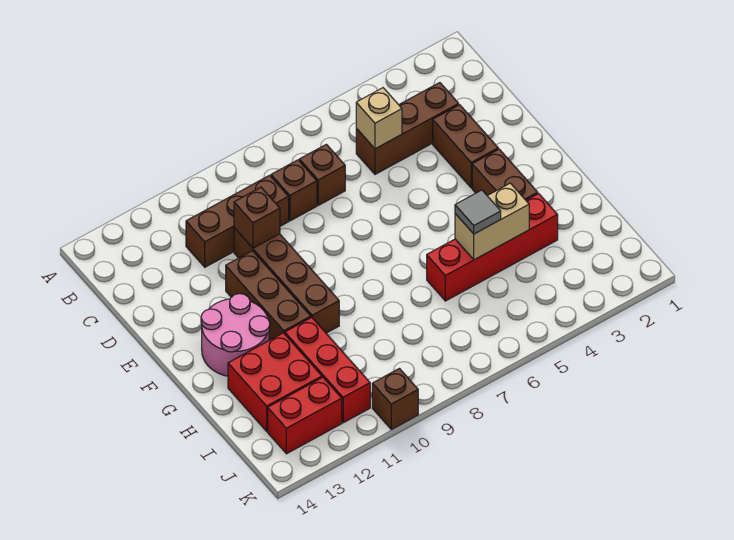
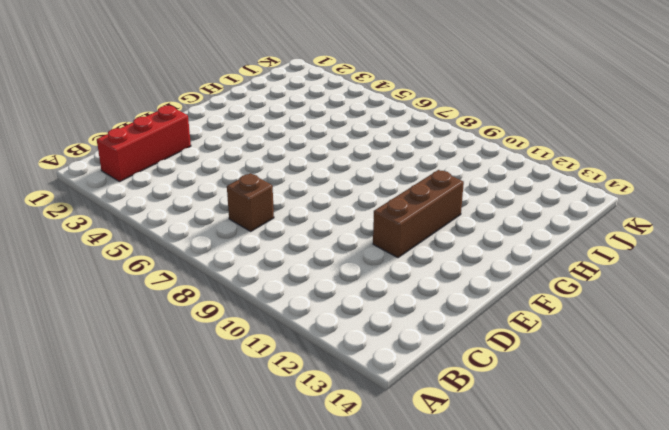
red 1x3 brick [97,106,191,182] -> red 1x3 brick moved to [285,317,370,423]
none -> brown 1x3 brick [356,83,459,174]
none -> brown 1x1 brick [271,160,317,221]
none -> brown 1x3 brick [186,175,289,267]

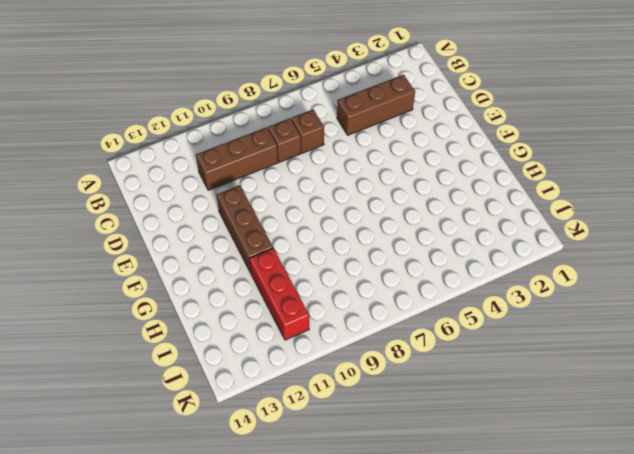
none -> brown 1x2 brick [433,105,498,188]
none -> brown 1x4 brick [234,228,339,333]
none -> brown 1x2 brick [472,149,538,200]

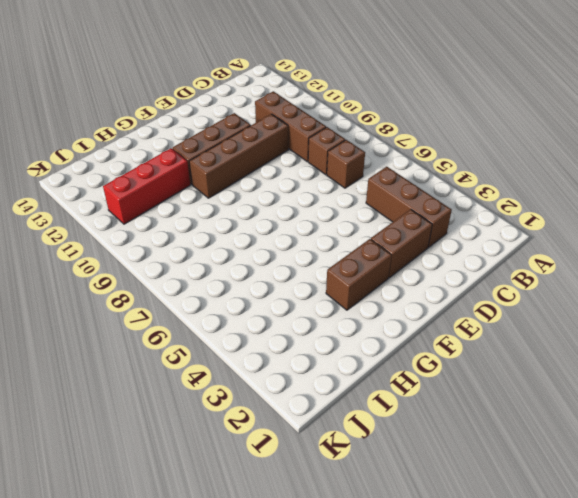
none -> pink 2x2 round brick [201,294,270,376]
none -> red 1x4 brick [427,193,558,301]
none -> red 2x2 brick [228,333,322,431]

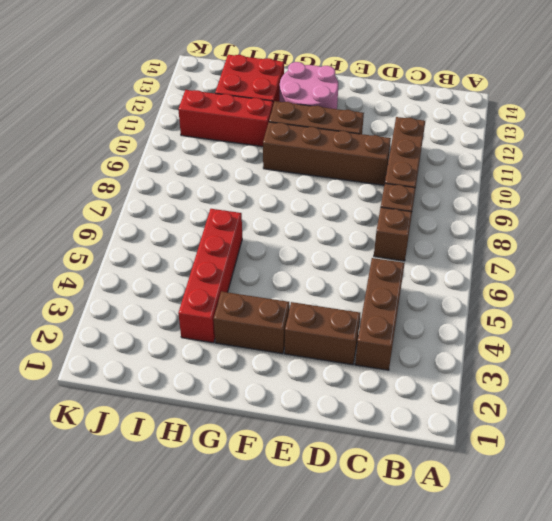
none -> red 1x2 brick [268,377,342,454]
none -> brown 1x1 brick [372,368,418,429]
none -> tan 1x1 brick [356,88,402,149]

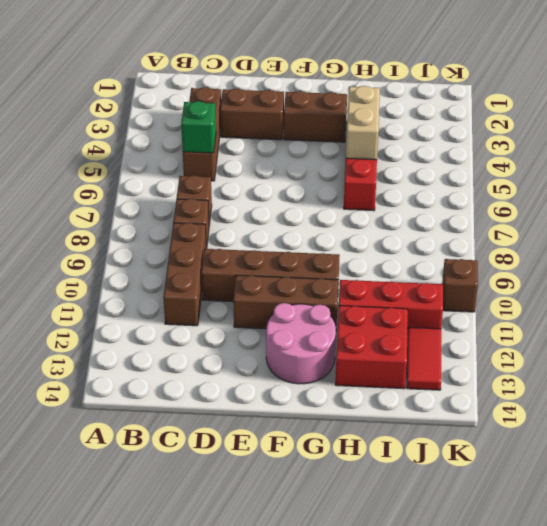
green 1x1 brick [181,101,216,153] -> tan 1x1 brick [356,88,402,149]
red 1x2 tile [407,327,441,390] -> red 1x2 brick [268,377,342,454]
none -> brown 1x1 brick [234,187,280,248]
none -> grey 1x1 tile [455,190,501,234]

